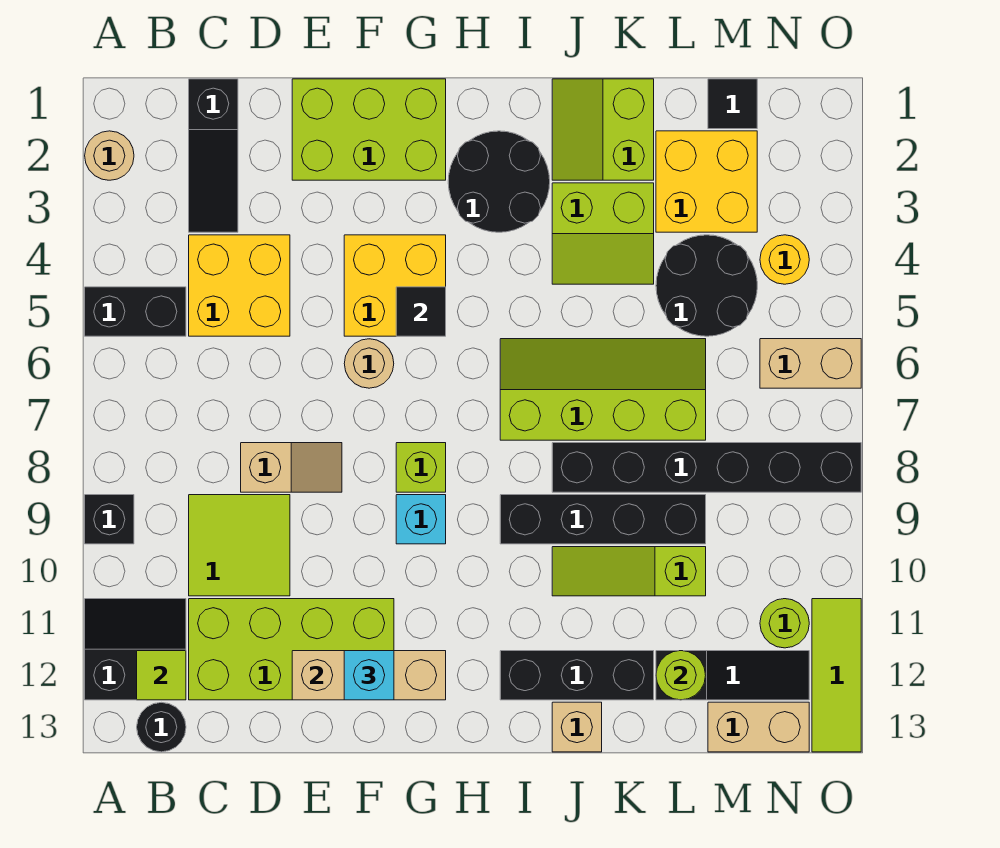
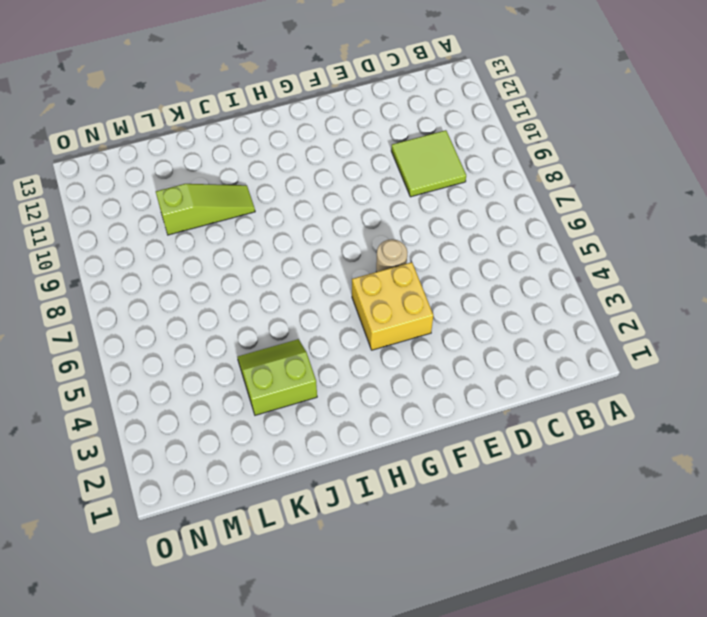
none -> tan 1x1 round brick [85,131,134,180]
none -> black 1x2 brick [85,287,186,336]
none -> black 1x1 brick [85,495,134,544]
none -> black 2x2 slope [85,599,186,700]

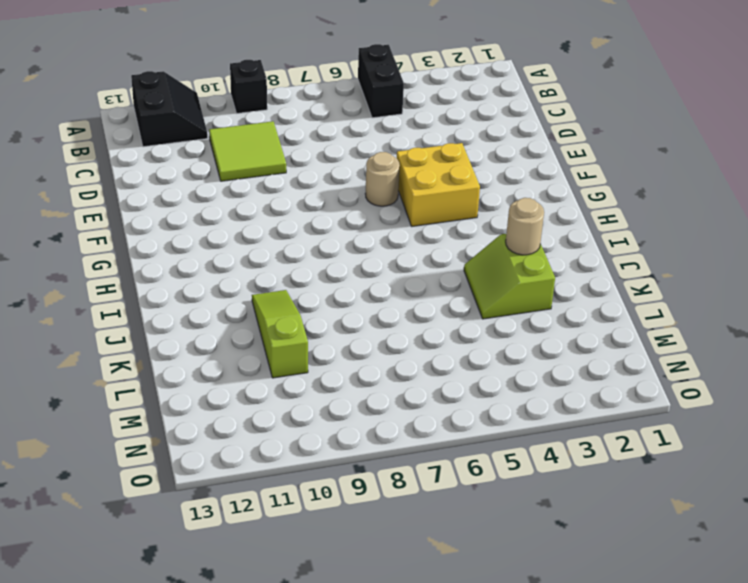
tan 1x1 round brick [506,198,544,255] -> tan 1x1 round brick moved to [85,131,134,180]
none -> black 1x1 round brick [137,702,186,752]
none -> black 1x3 slope [189,79,238,232]
none -> yellow 2x2 brick [189,235,290,336]
none -> lime 2x4 brick [189,599,394,700]

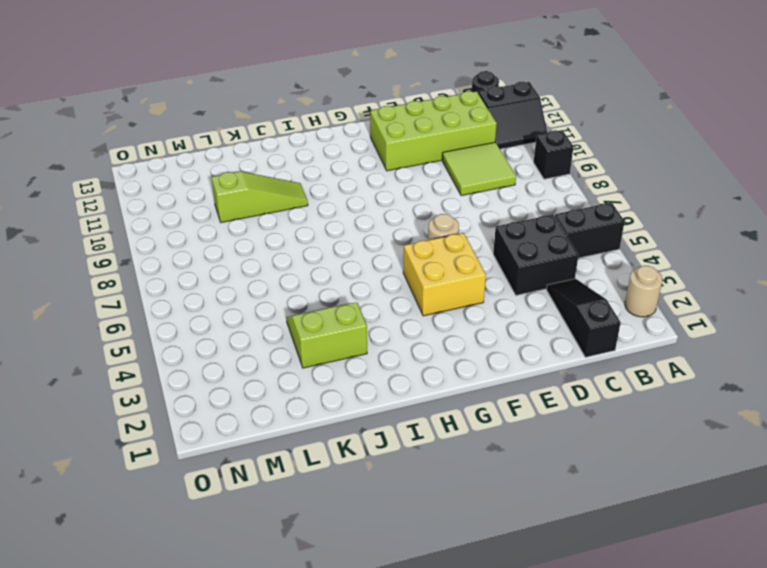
black 2x2 brick [493,215,578,295] -> yellow 2x2 brick [189,235,290,336]
none -> tan 1x2 slope [241,443,342,492]
none -> lime 2x3 brick [292,79,446,180]
none -> lime 1x1 brick [396,443,446,492]
none -> cyan 1x1 brick [396,495,446,544]

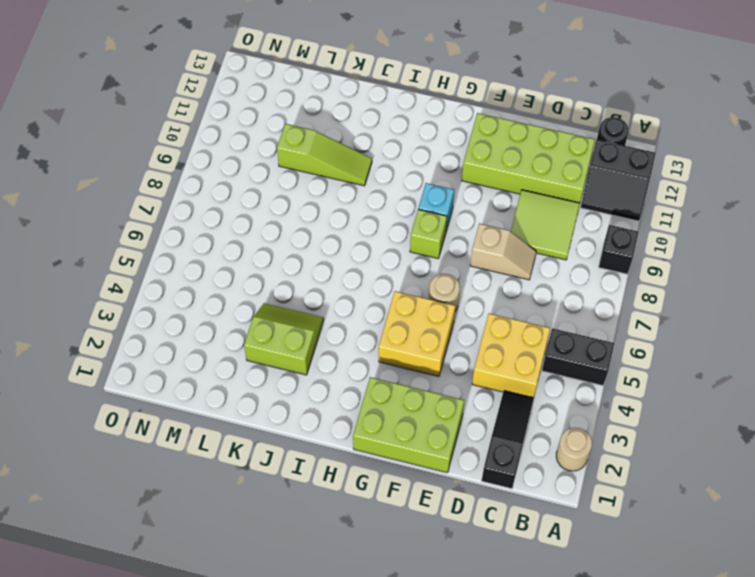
tan 1x2 slope [470,223,536,280] -> tan 1x2 slope turned to [241,443,342,492]
none -> black 2x2 round brick [448,131,550,232]
none -> lime 2x4 slope [500,339,706,440]
none -> black 1x4 brick [500,495,706,544]
none -> black 1x3 brick [500,651,654,700]

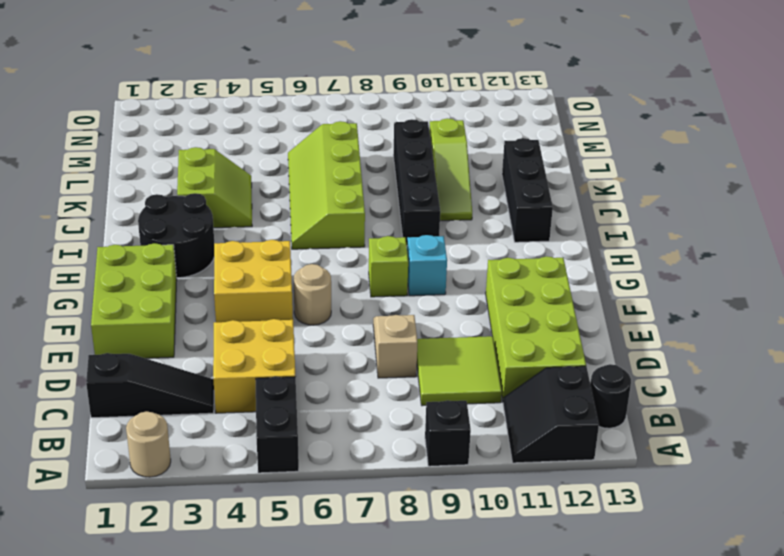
none -> lime 2x2 slope [552,79,654,180]
none -> black 1x6 brick [552,443,861,492]
none -> tan 1x1 brick [552,702,602,752]
none -> yellow 2x2 brick [656,131,757,232]

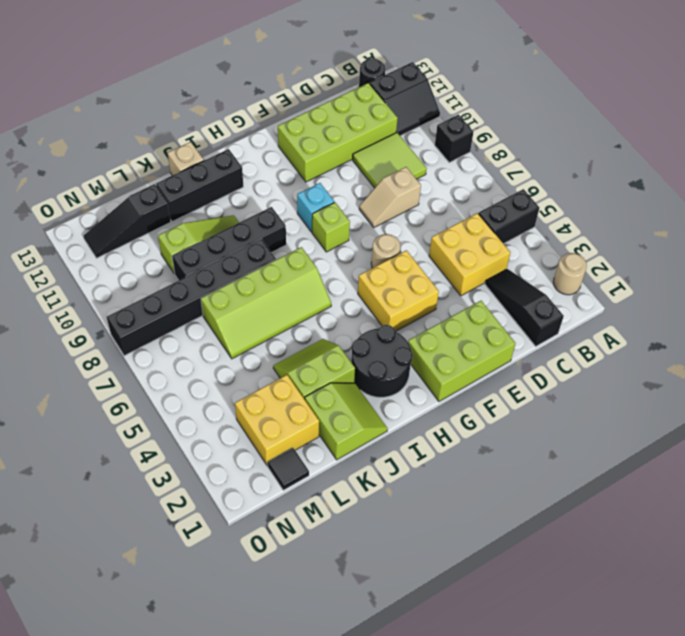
none -> black 2x2 round brick [656,235,757,336]
none -> tan 1x2 brick [708,702,809,752]
none -> yellow 1x1 round brick [760,235,809,284]
none -> tan 1x2 brick [760,339,861,388]

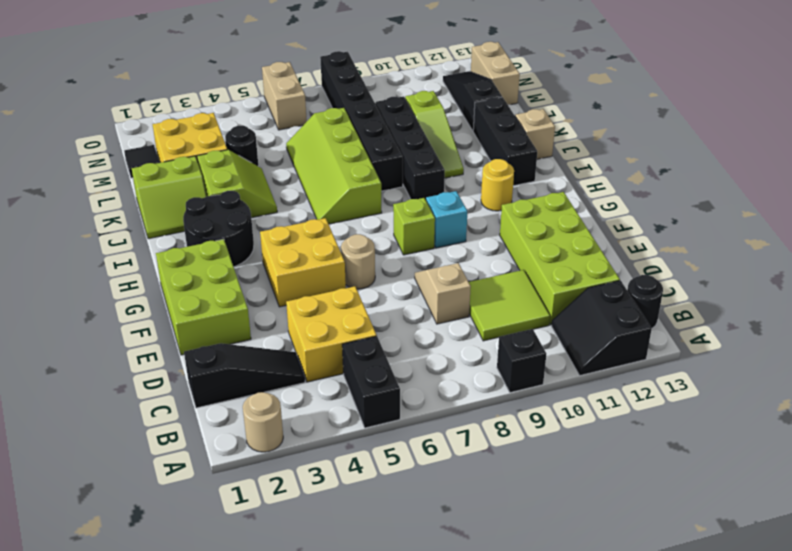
yellow 1x1 round brick [481,159,514,211] -> yellow 1x1 round brick moved to [760,235,809,284]
black 1x1 round brick [225,126,258,166] -> black 2x2 round brick [656,235,757,336]
none -> lime 1x1 round brick [760,599,809,648]
none -> lime 1x3 tile [812,599,861,752]
none -> lime 1x1 tile [137,651,186,700]
none -> tan 1x3 brick [292,651,446,700]

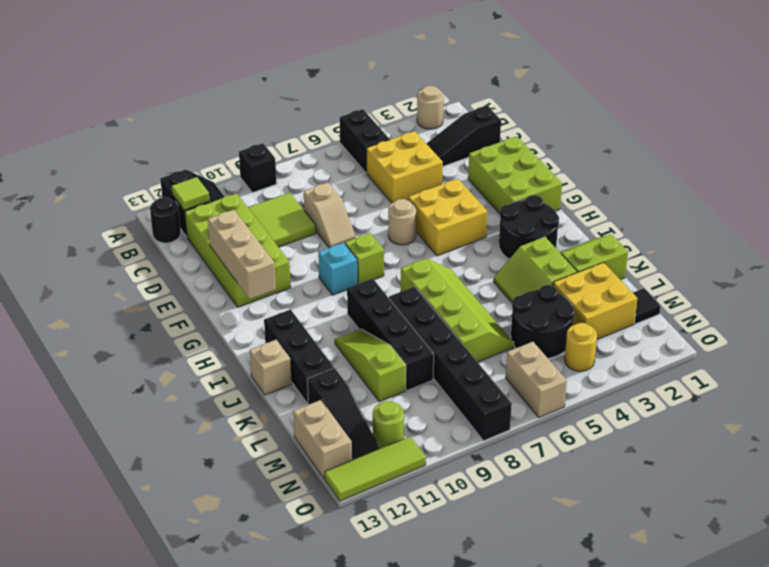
none -> black 1x1 tile [396,287,446,336]
none -> lime 1x1 round brick [656,651,706,700]
none -> cyan 1x1 brick [344,651,394,700]

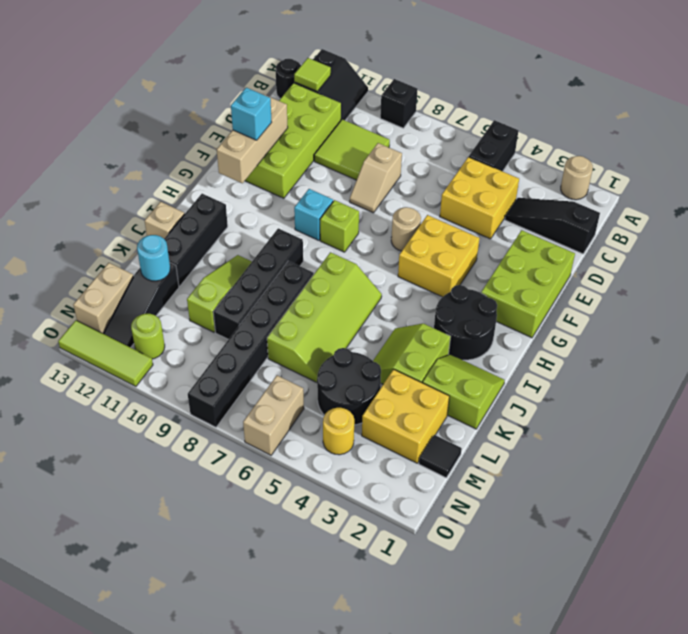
cyan 1x1 round brick [137,235,170,281] -> lime 1x1 round brick [656,651,706,700]
none -> black 1x1 tile [396,287,446,336]

